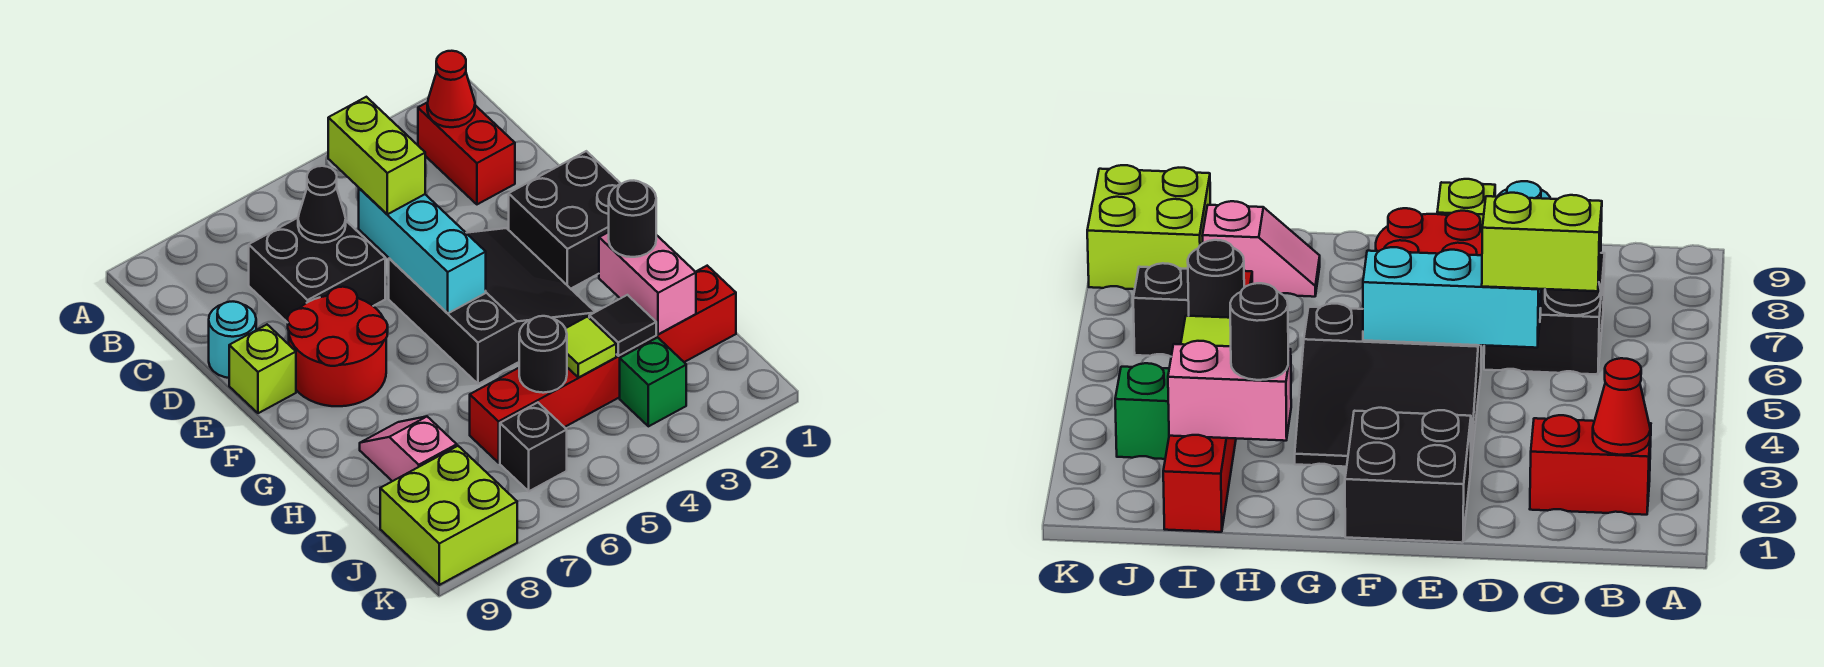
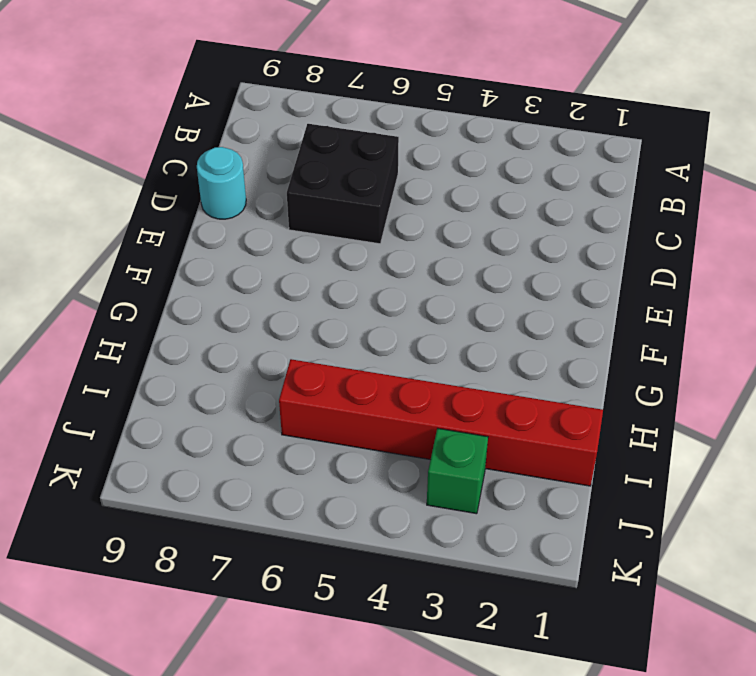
none -> red 1x2 brick [418,102,515,204]
none -> black 2x2 brick [509,151,621,289]
none -> black 3x3 slope [389,228,595,384]

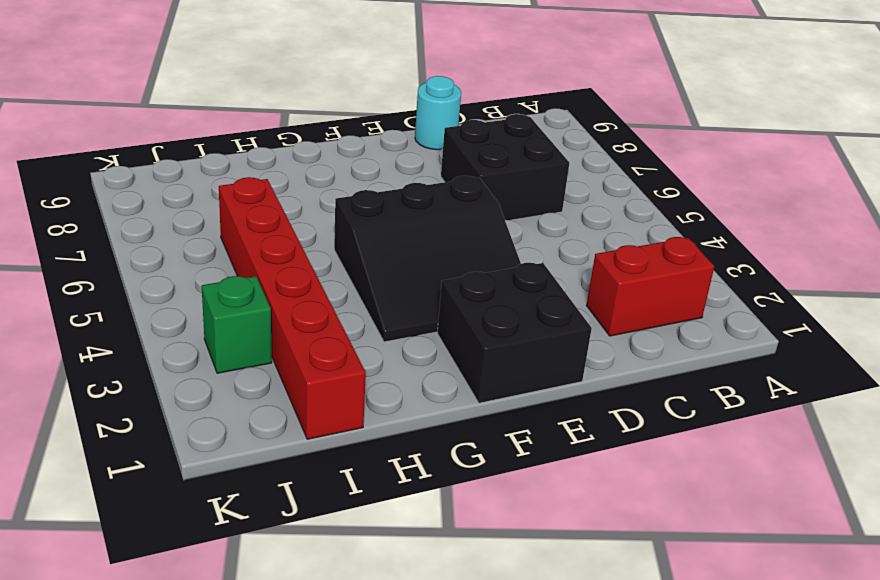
none -> red 2x2 round brick [288,287,388,406]
none -> lime 1x1 brick [229,325,296,413]
none -> pink 1x2 slope [360,417,457,481]

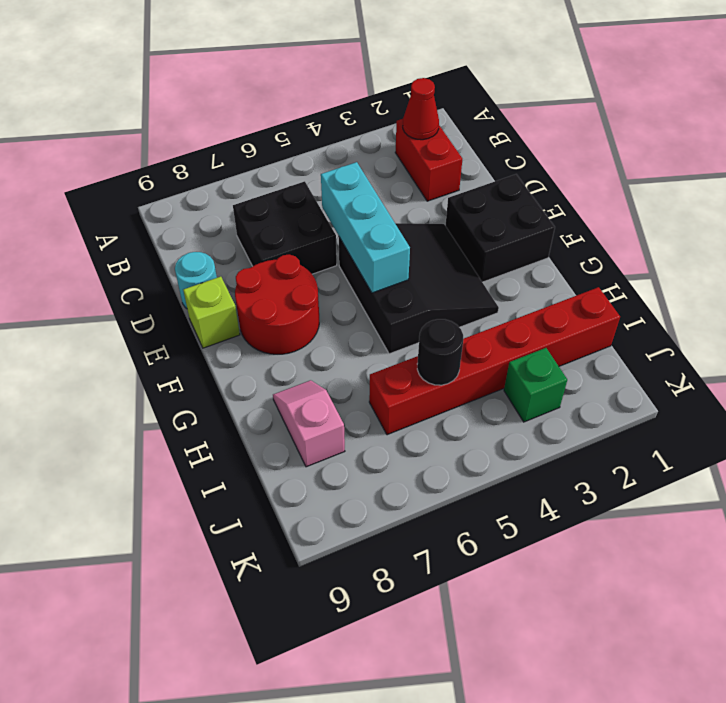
none -> black 1x1 brick [500,403,567,491]
none -> lime 2x2 brick [380,446,517,585]
none -> black 1x1 cone [298,166,346,243]

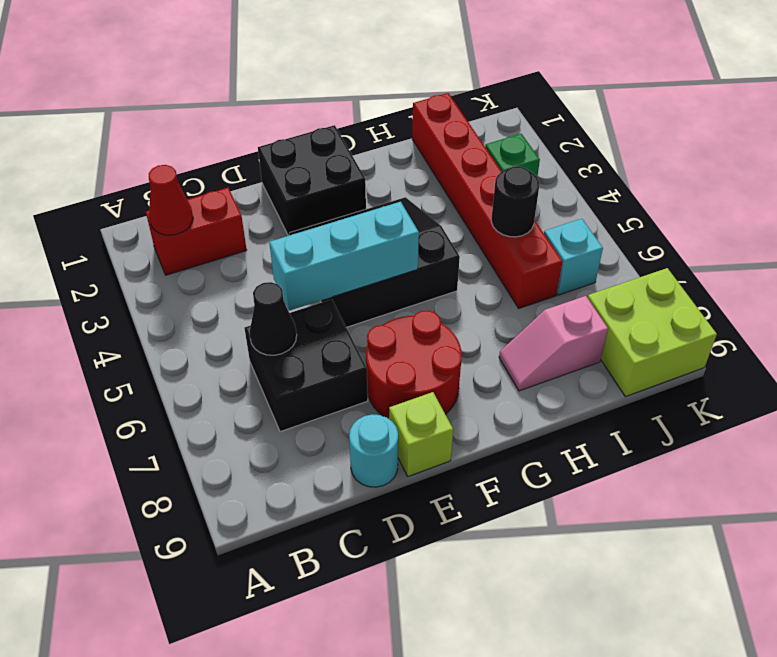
cyan 1x1 brick [544,219,603,295] -> black 1x1 brick [500,403,567,491]
none -> pink 1x2 brick [599,232,696,334]
none -> black 1x1 tile [589,295,656,356]
none -> lime 1x1 tile [566,317,616,378]

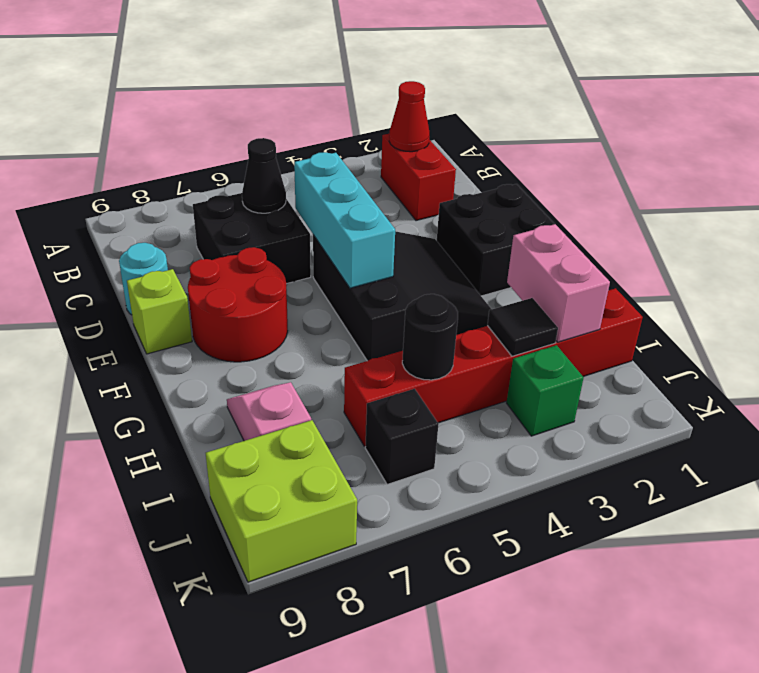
none -> lime 1x1 tile [566,317,616,378]
none -> lime 1x2 brick [328,97,425,214]
none -> black 1x1 round brick [609,181,656,257]

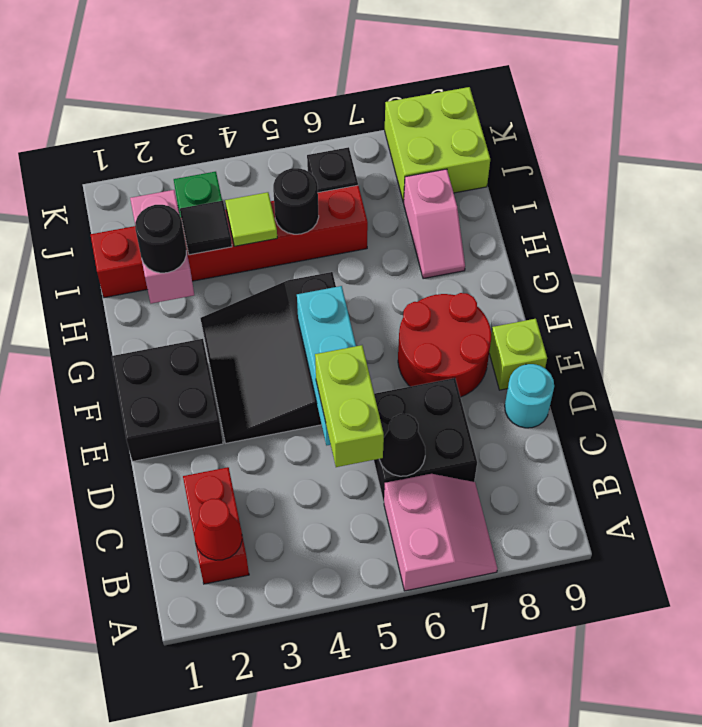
pink 2x2 slope [384,474,497,591] -> none

